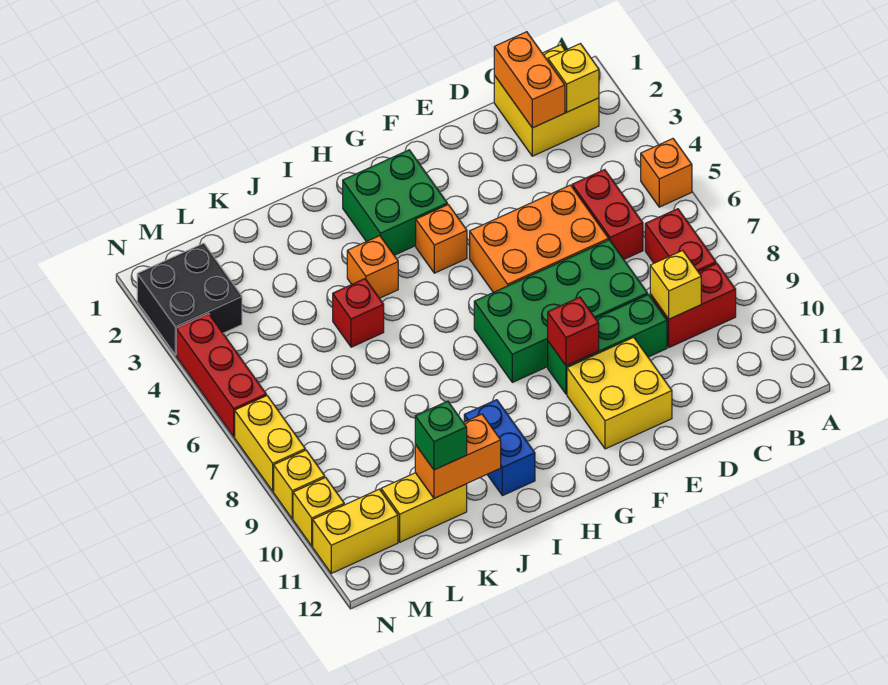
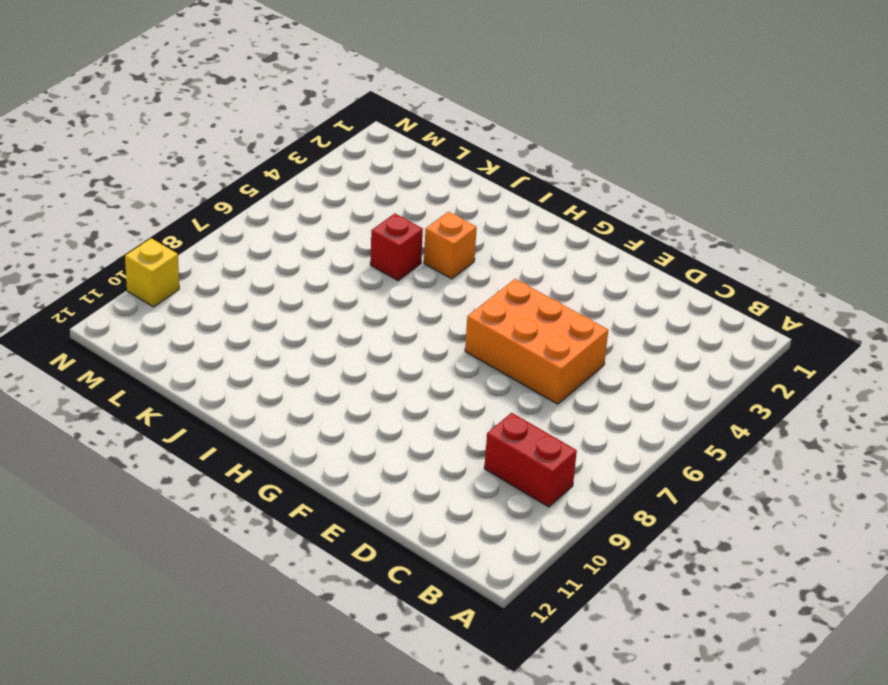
none -> orange 1x1 brick [641,139,692,207]
none -> yellow 2x2 brick [494,45,599,156]
none -> red 1x2 brick [645,209,716,272]

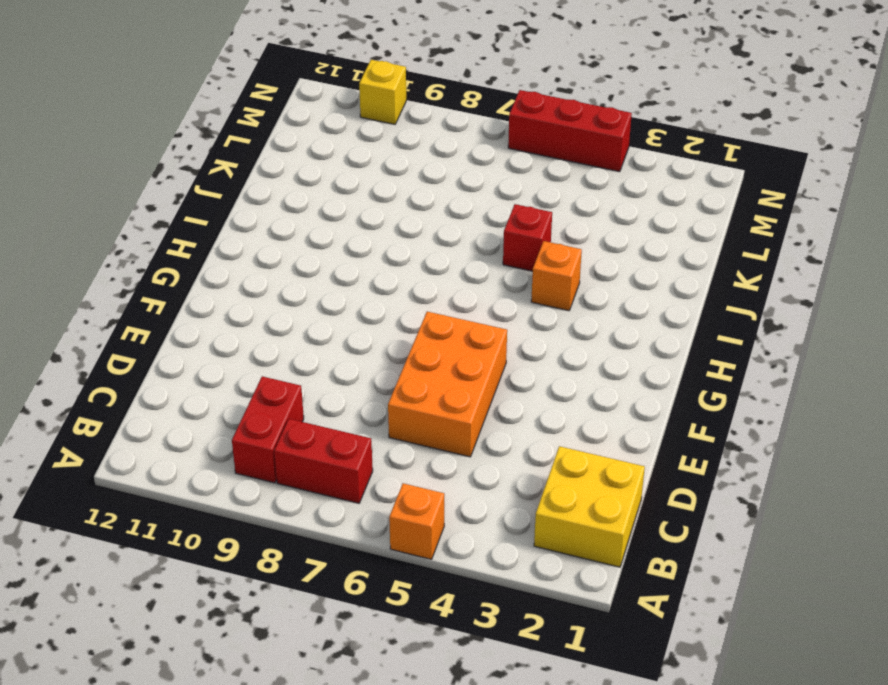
none -> red 1x2 brick [572,170,643,259]
none -> green 2x4 brick [474,240,648,382]
none -> green 1x3 brick [548,295,667,394]

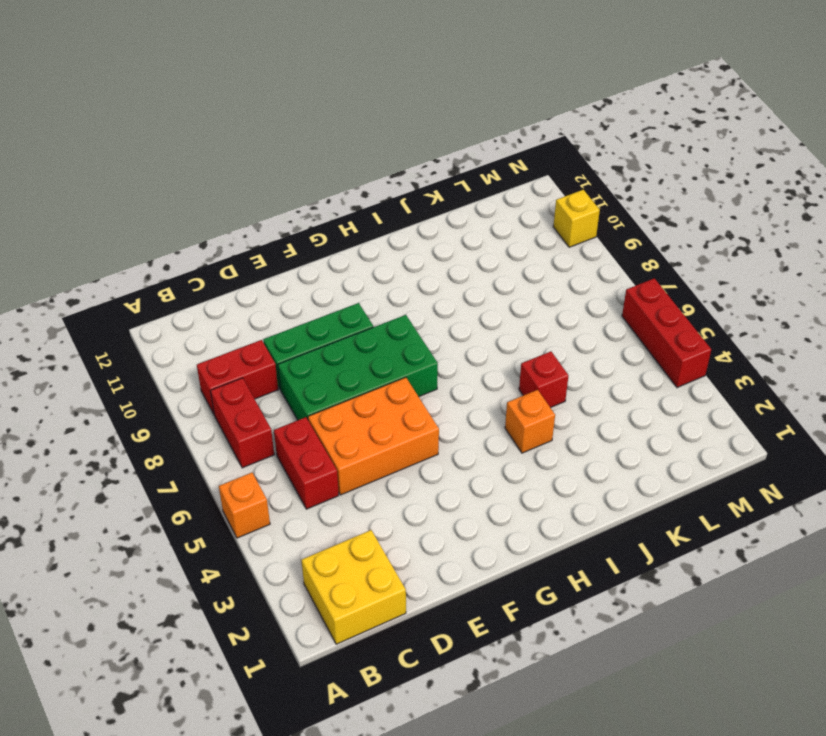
none -> yellow 2x2 brick [567,337,672,449]
none -> green 2x2 brick [343,150,447,255]
none -> orange 1x1 brick [416,205,467,273]

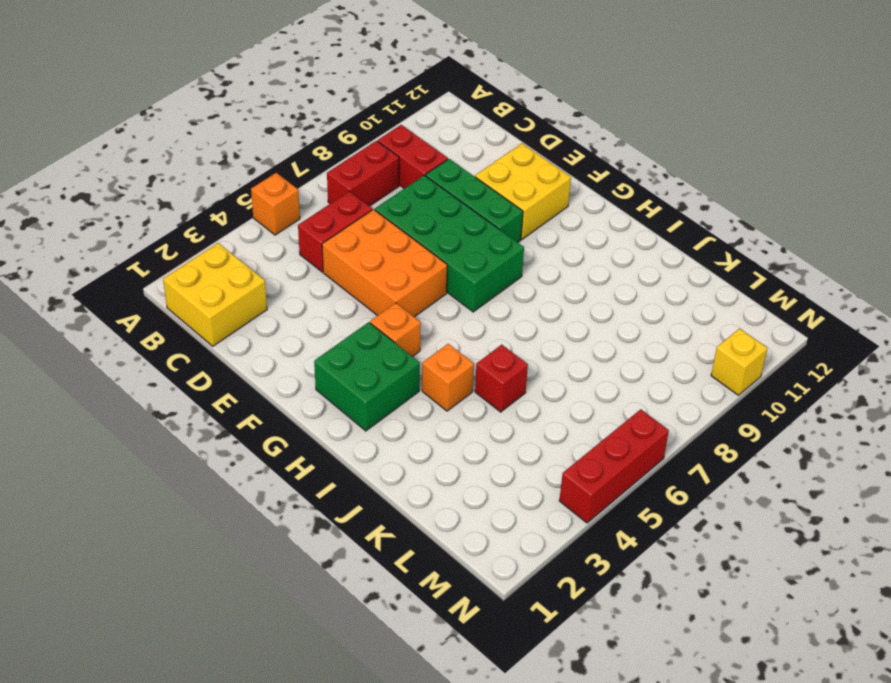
none -> blue 1x2 brick [464,400,535,496]
none -> yellow 1x2 brick [381,473,467,542]
none -> black 2x2 brick [137,243,242,355]

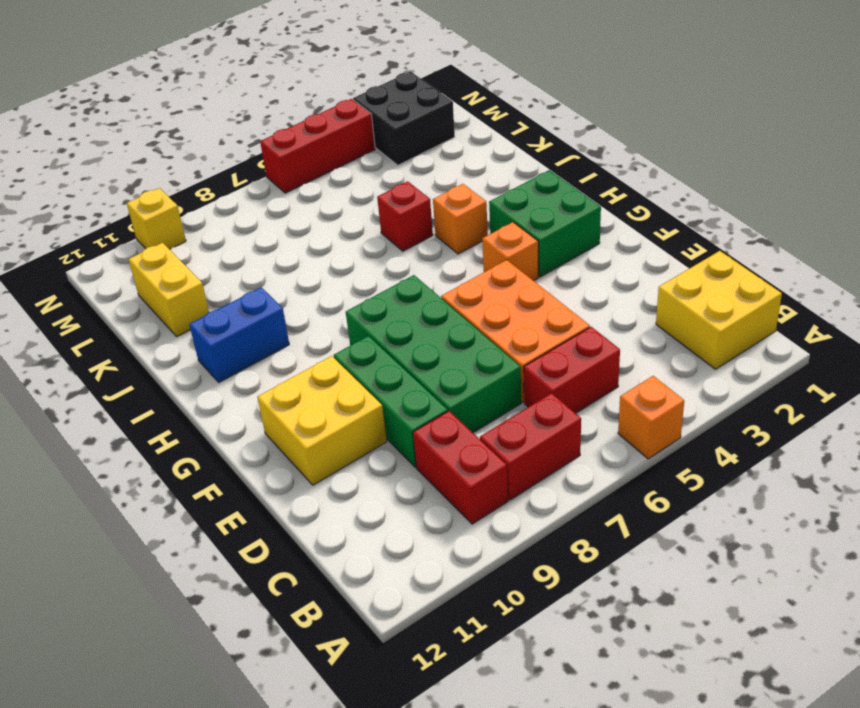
none -> yellow 1x2 brick [313,489,398,573]
none -> yellow 1x2 brick [235,396,305,491]
none -> yellow 1x1 brick [274,450,325,519]

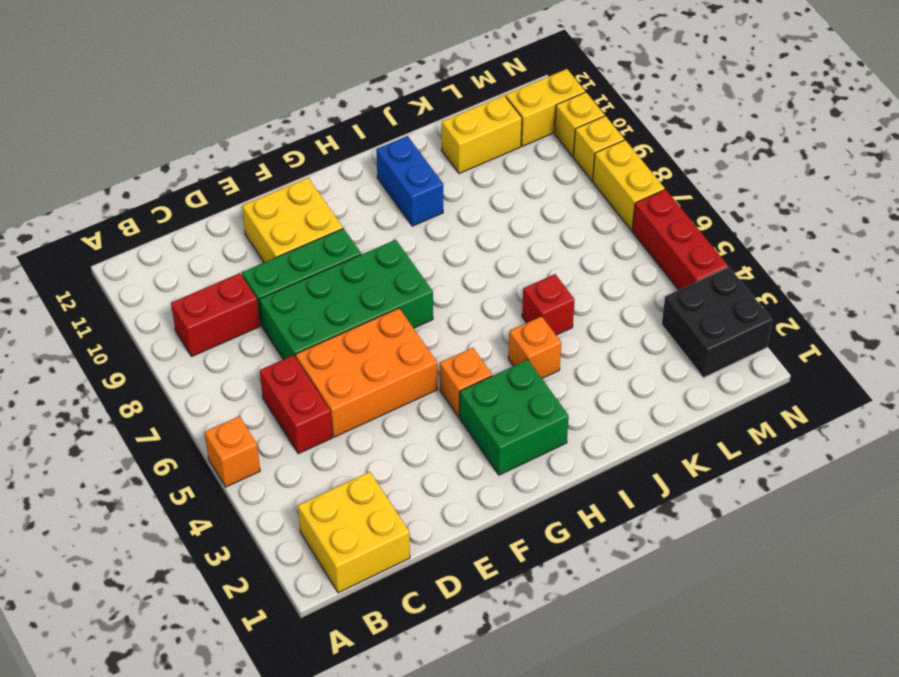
none -> red 1x2 brick [645,209,716,272]
none -> yellow 1x1 brick [548,44,599,112]
none -> orange 1x2 brick [494,32,565,128]

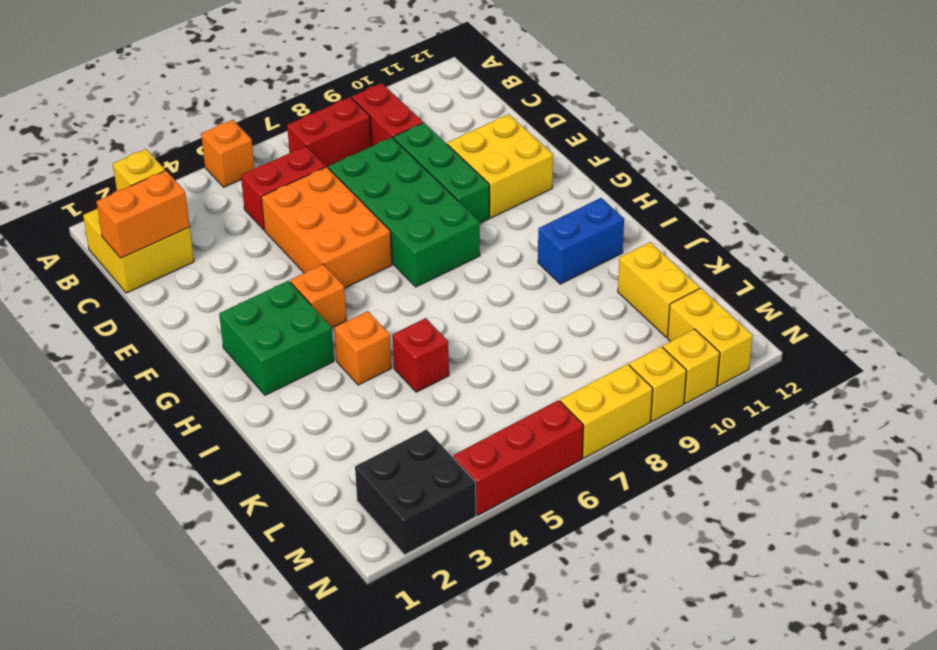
none -> yellow 1x1 brick [650,250,701,319]
none -> red 1x1 brick [548,297,599,366]
none -> orange 1x2 brick [415,414,501,498]

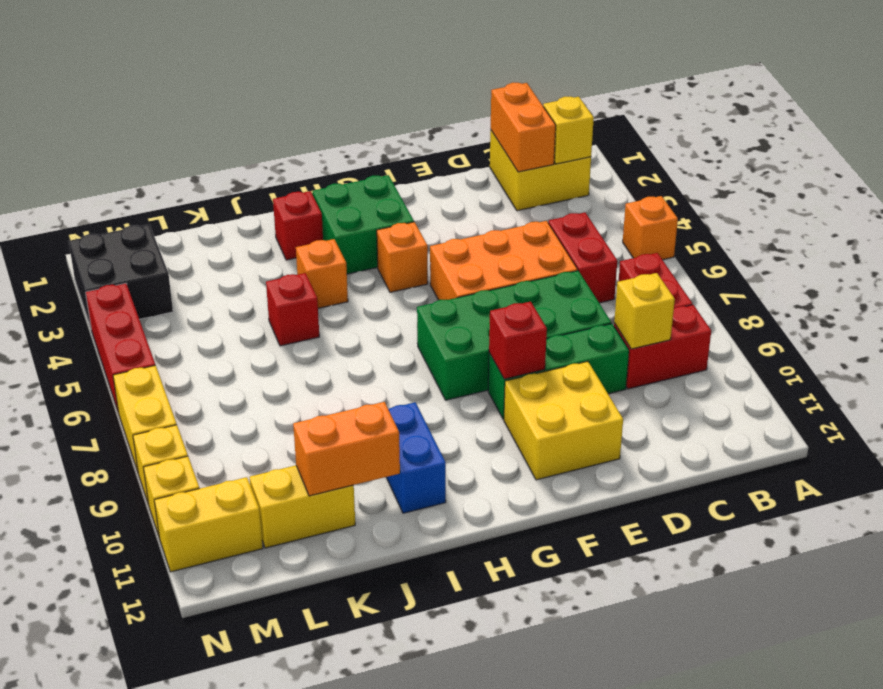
red 1x1 brick [273,191,323,260] -> none
none -> green 1x1 brick [415,401,467,470]

